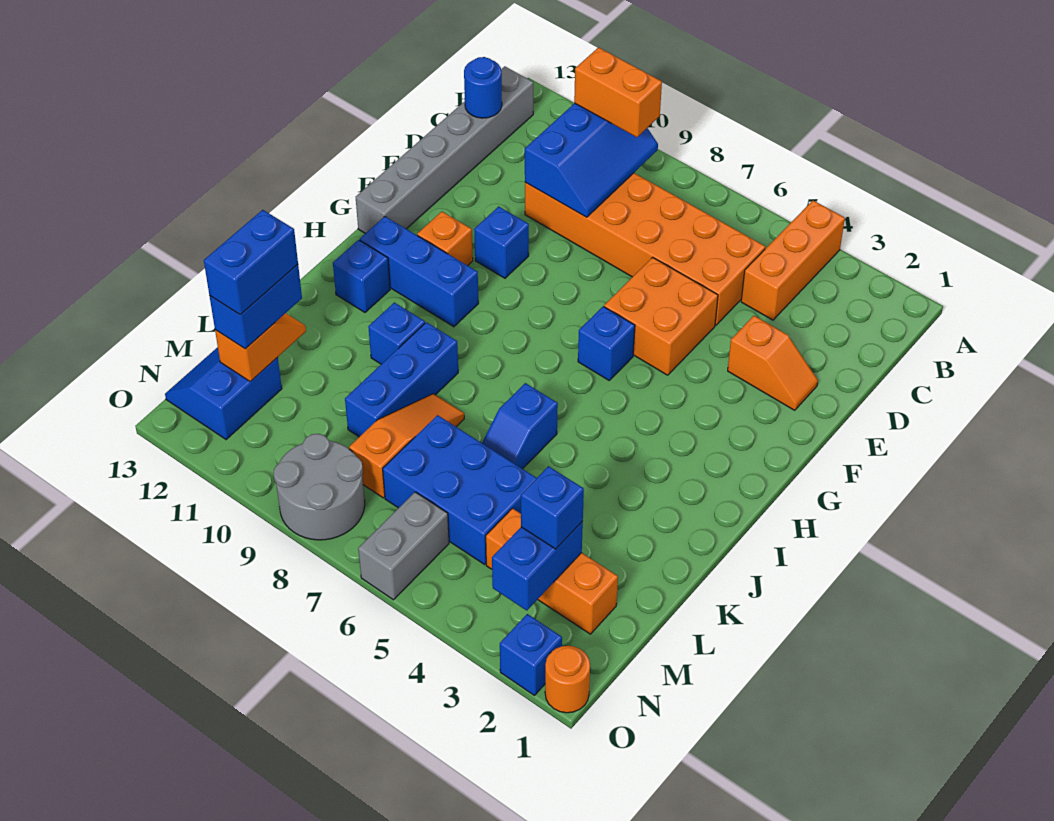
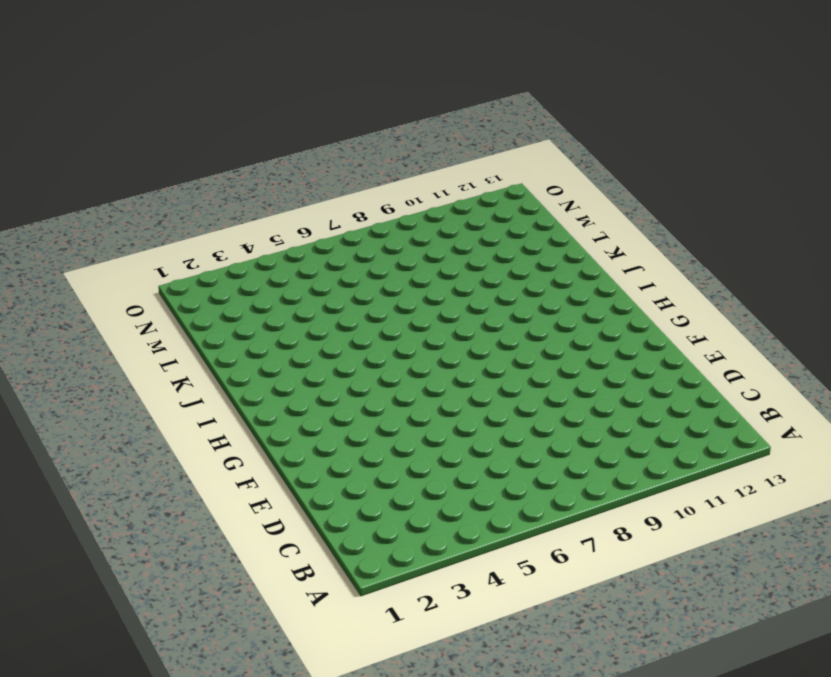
none -> orange 1x3 brick [741,200,845,320]
none -> grey 1x6 brick [356,66,533,233]
none -> orange 2x6 brick [525,173,765,325]

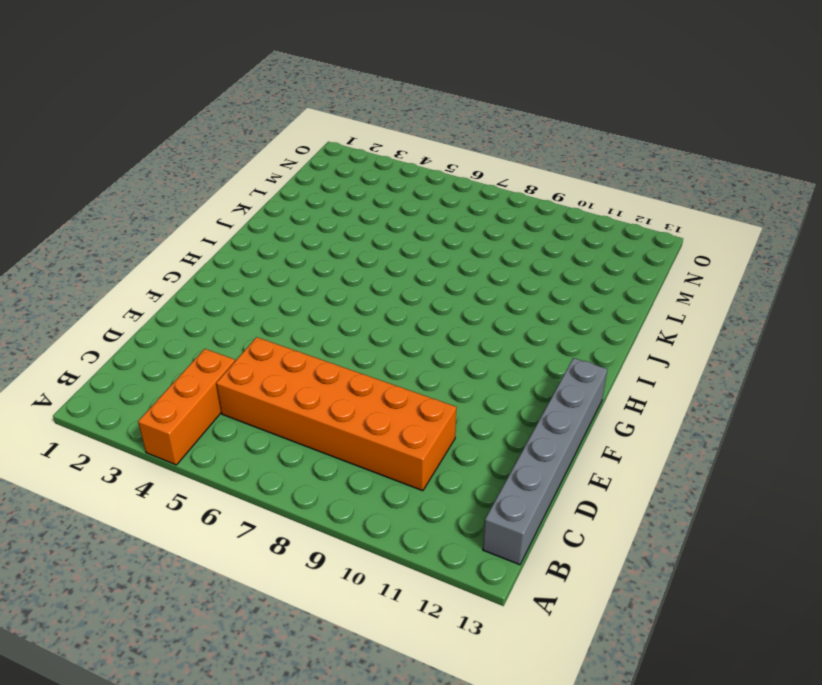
none -> orange 1x2 slope [728,316,818,410]
none -> orange 2x2 brick [604,257,718,375]
none -> blue 1x1 brick [474,206,529,278]

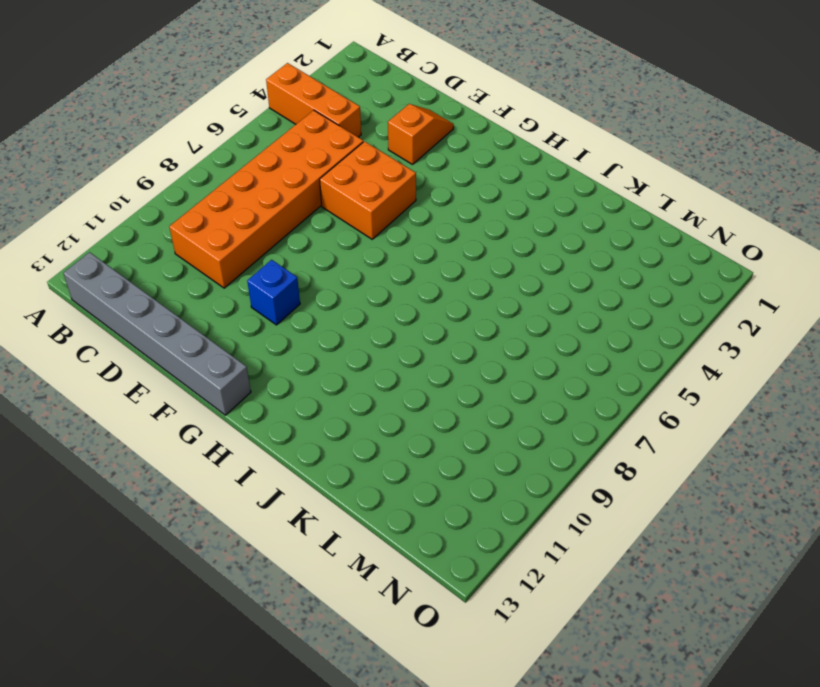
none -> blue 1x1 brick [578,307,635,380]
none -> orange 1x1 brick [417,212,473,266]
none -> blue 1x3 brick [360,217,478,327]

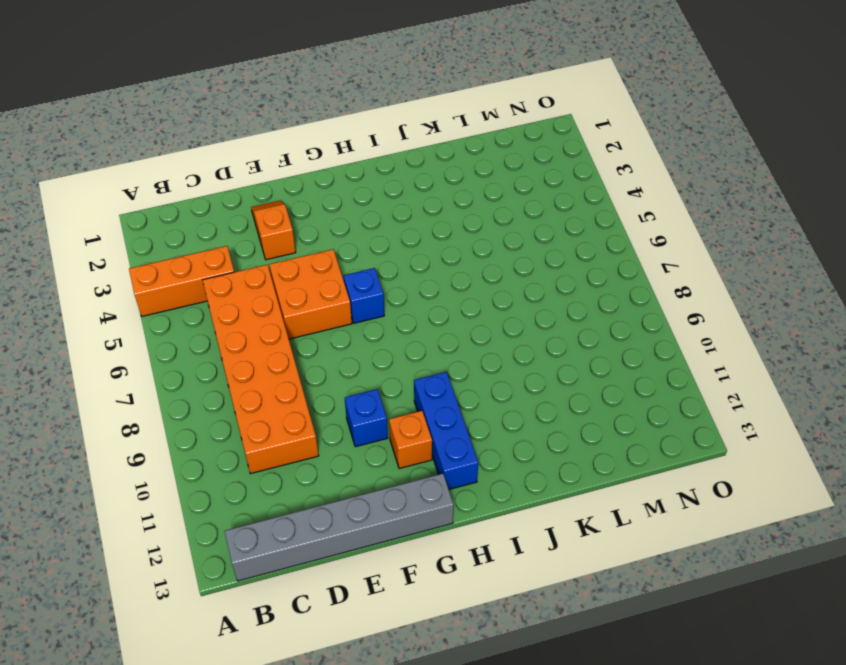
none -> blue 1x1 brick [333,240,390,312]
none -> blue 1x2 slope [482,383,558,469]
none -> blue 1x3 brick [345,322,458,437]

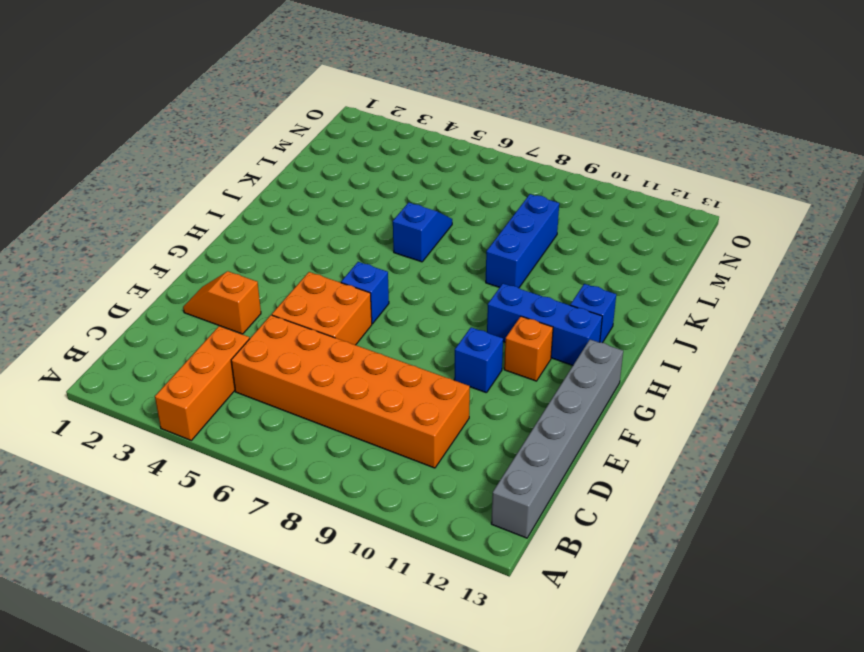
none -> blue 1x1 brick [368,302,425,364]
none -> orange 1x3 slope [349,394,464,498]
none -> blue 2x3 brick [383,415,536,564]

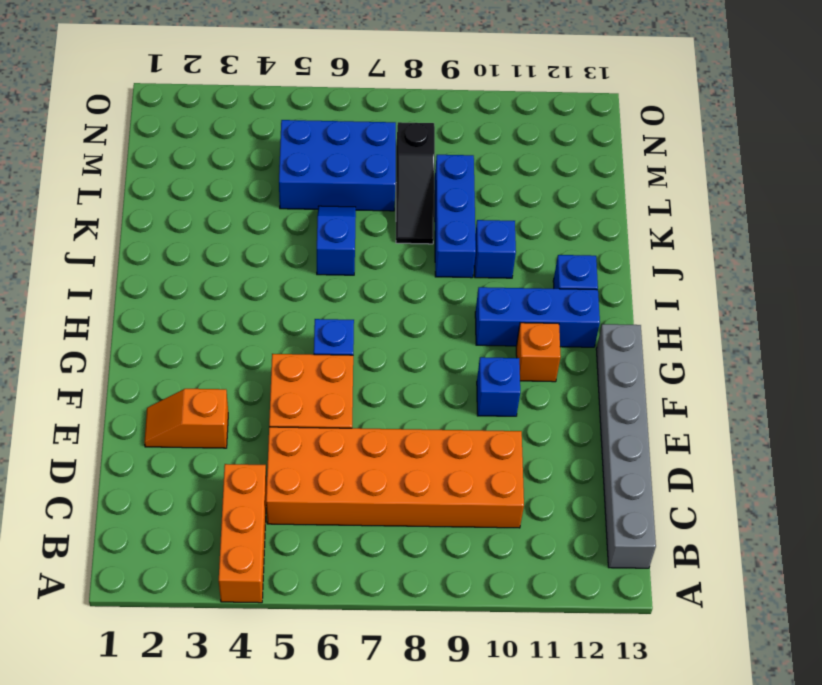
black 1x3 slope [396,122,435,244] -> orange 1x3 slope [349,394,464,498]
none -> orange 1x3 brick [486,508,618,634]
none -> blue 2x2 slope [165,347,282,440]
none -> grey 1x2 brick [358,492,449,600]

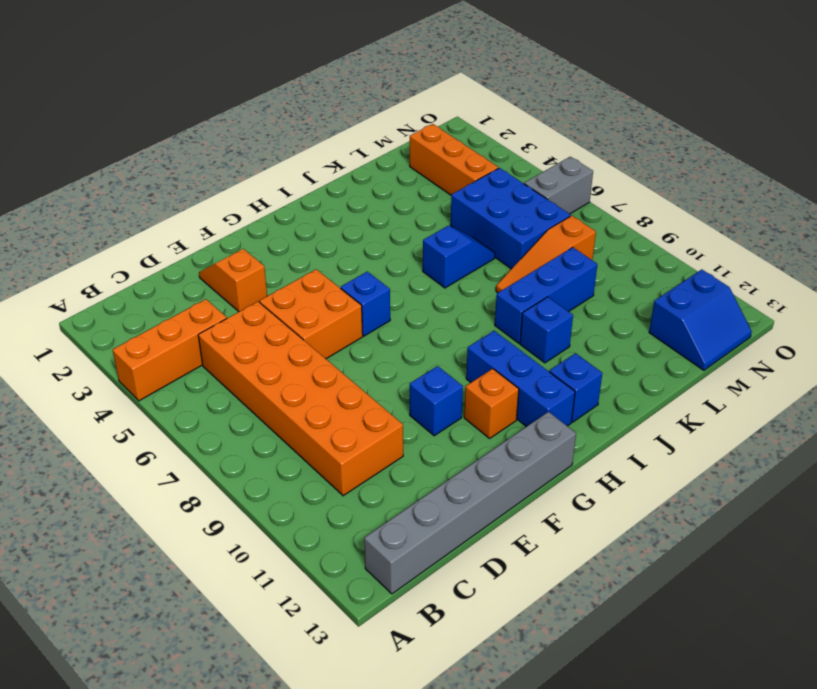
none -> grey 2x2 round brick [274,434,365,540]
none -> orange 1x1 round brick [545,646,590,713]
none -> blue 1x1 brick [500,614,562,696]

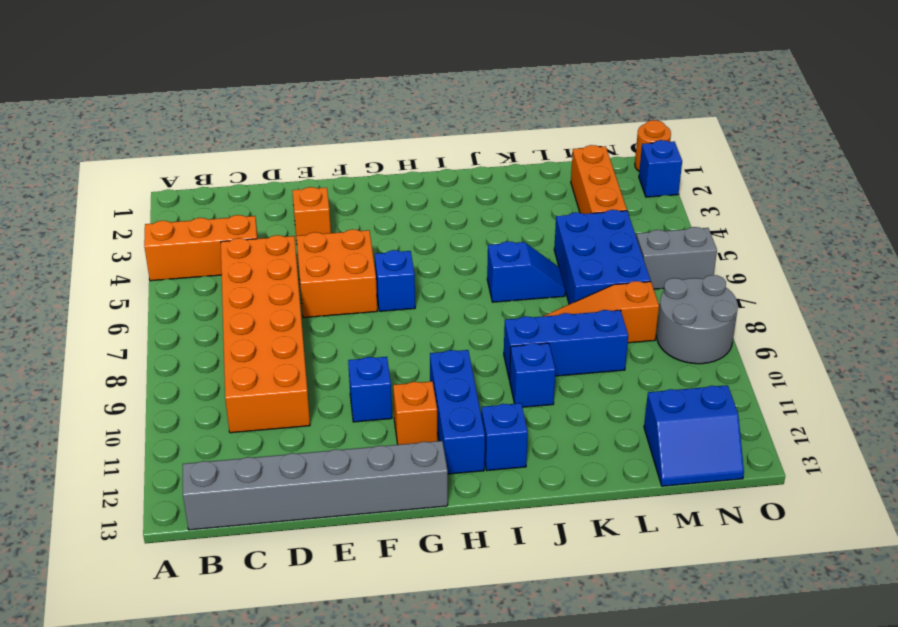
none -> blue 2x3 slope [525,103,658,217]
none -> blue 1x1 round brick [464,57,502,118]
none -> orange 1x2 slope [215,313,306,382]

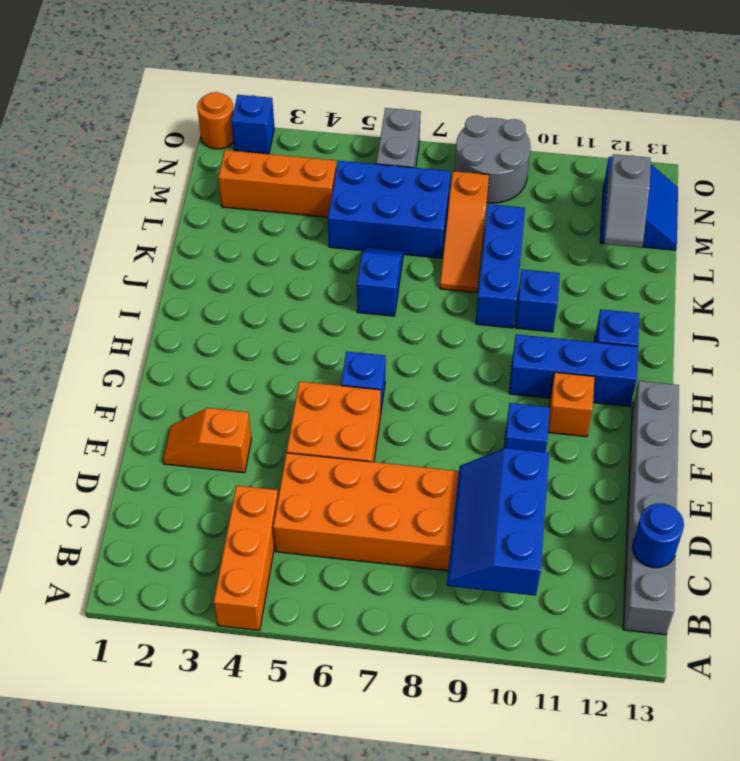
grey 1x2 slope [604,154,651,248] -> orange 1x2 slope [215,313,306,382]
none -> blue 1x2 brick [492,521,583,611]
none -> orange 1x2 brick [574,47,662,137]
none -> blue 1x2 brick [210,265,302,349]

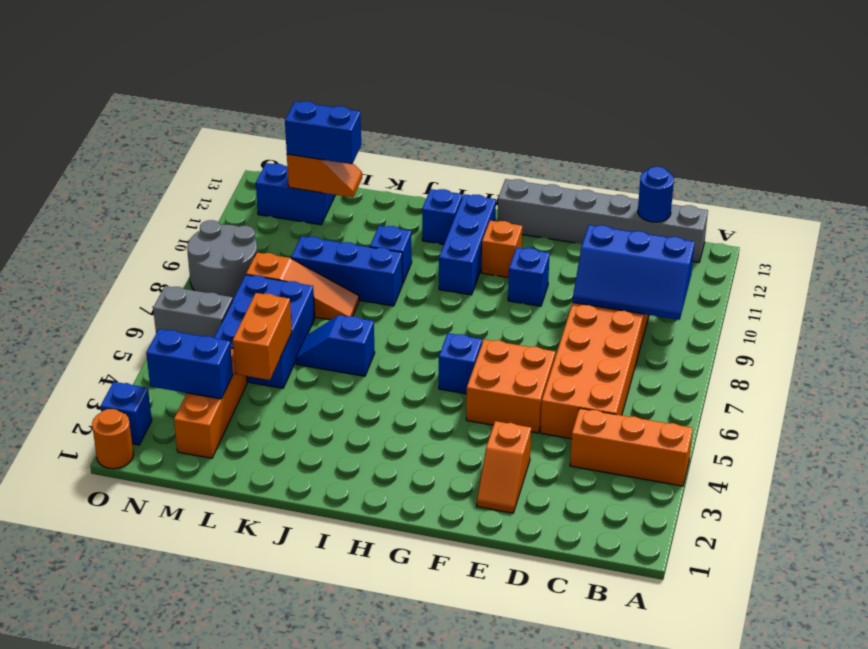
orange 1x2 brick [233,293,292,380] -> orange 1x2 brick moved to [574,47,662,137]
none -> blue 1x1 brick [521,466,584,549]
none -> blue 1x2 brick [204,210,298,315]

